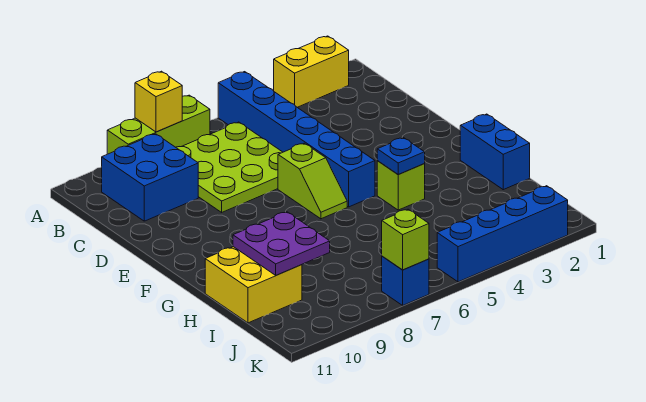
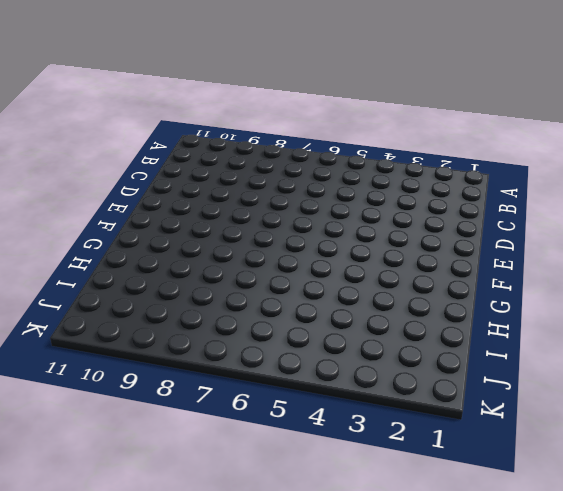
none -> yellow 1x2 brick [274,36,349,107]
none -> blue 1x6 brick [218,72,375,207]
none -> lime 1x3 brick [107,95,210,154]

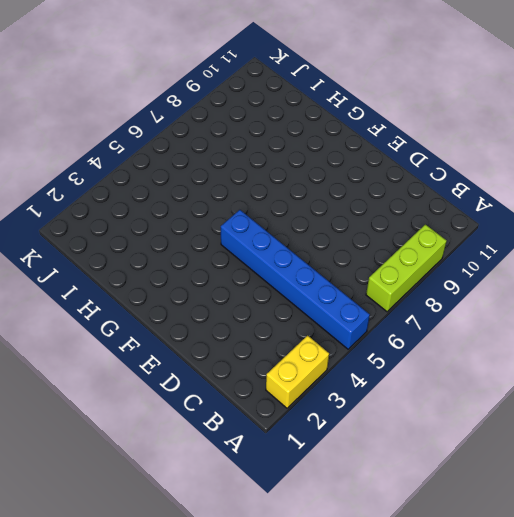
none -> lime 3x3 plate [176,122,283,212]
none -> blue 2x2 brick [102,134,198,221]
none -> lime 1x2 slope [278,143,347,219]

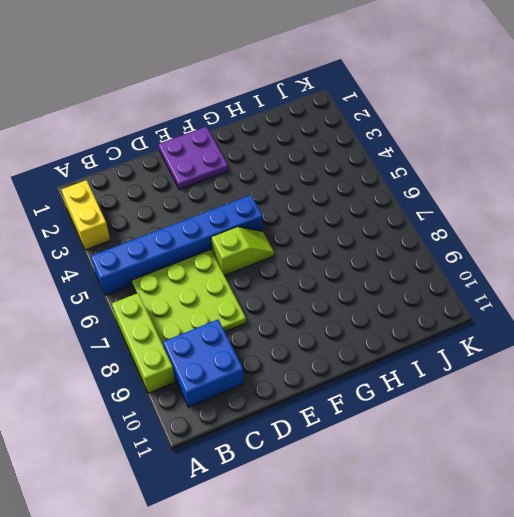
purple 2x2 plate [158,127,228,190] -> purple 2x2 plate moved to [233,212,330,275]
none -> blue 1x2 brick [460,114,530,190]
none -> lime 1x1 brick [377,161,425,210]
none -> yellow 2x2 brick [205,247,302,323]

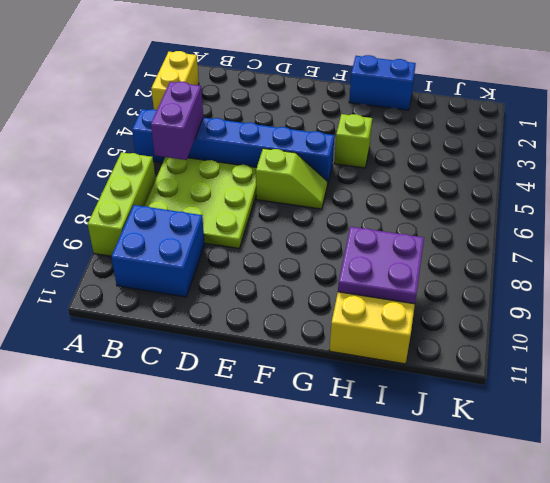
purple 1x2 brick [151,82,203,160] -> none
none -> blue 1x4 brick [437,186,568,282]
none -> blue 1x1 brick [382,256,429,305]
none -> yellow 1x1 brick [135,71,182,132]

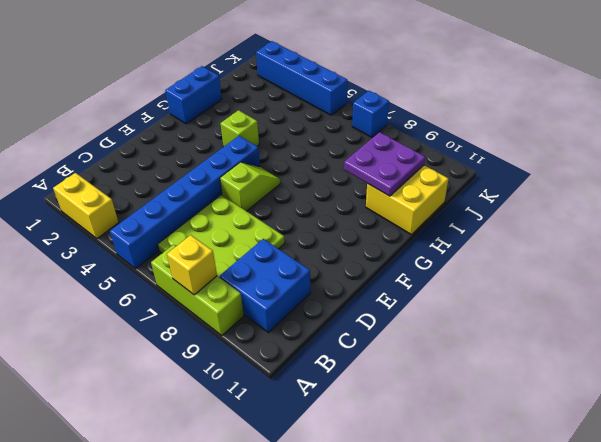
none -> blue 1x1 plate [377,138,425,174]
none -> lime 1x1 brick [382,209,429,270]

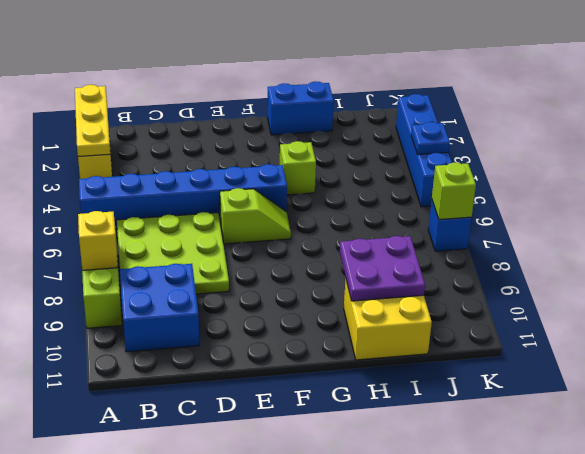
yellow 1x3 plate [75,85,110,157] -> none
blue 1x1 plate [411,122,450,155] -> blue 1x1 plate moved to [377,138,425,174]

